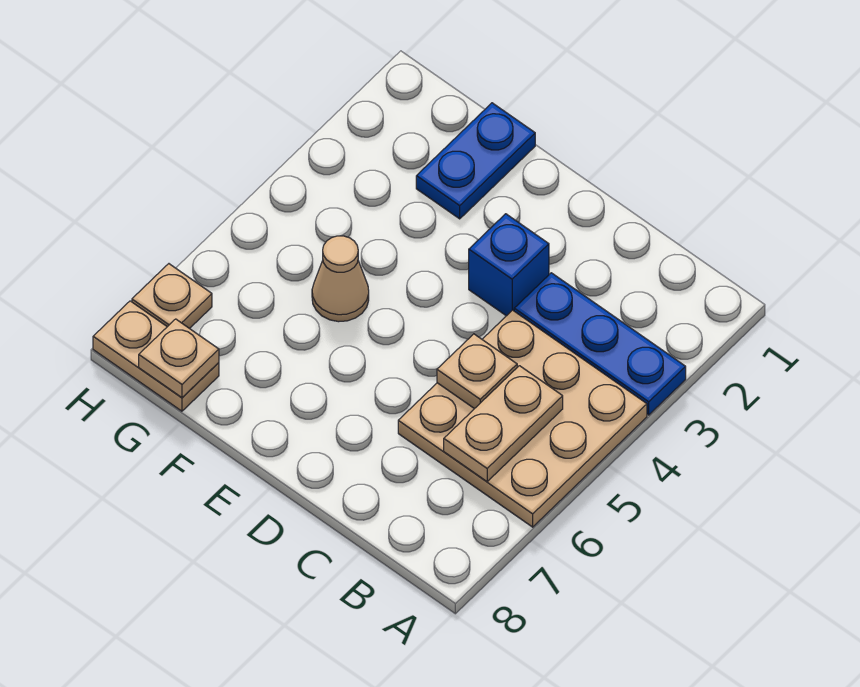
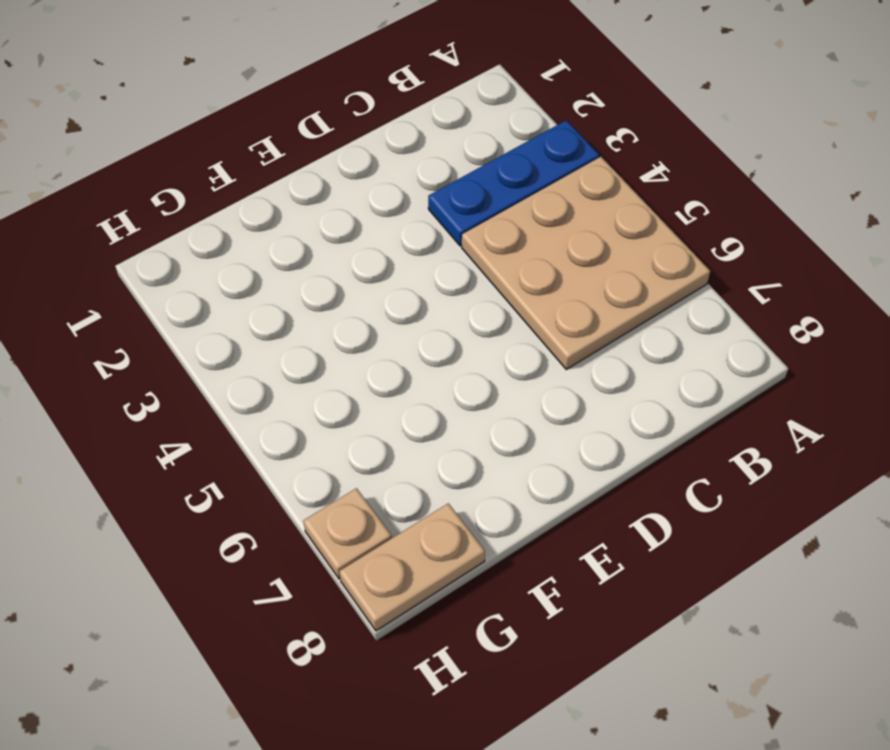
none -> blue 1x1 brick [469,214,549,316]
none -> blue 1x2 plate [416,103,535,219]

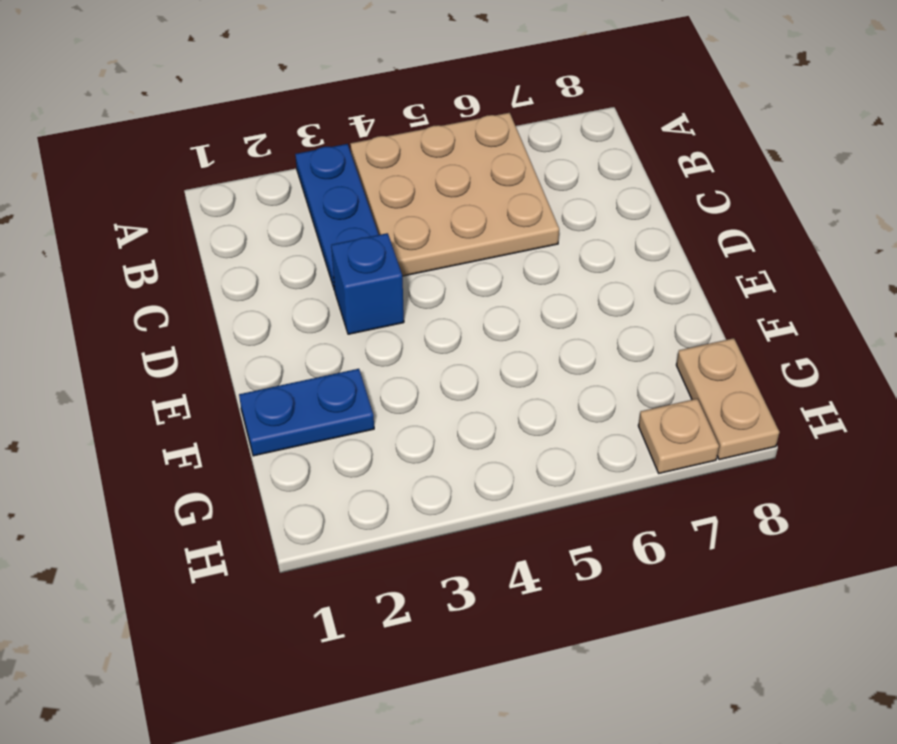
none -> tan 1x1 cone [312,236,369,322]
none -> tan 1x2 plate [444,366,563,482]

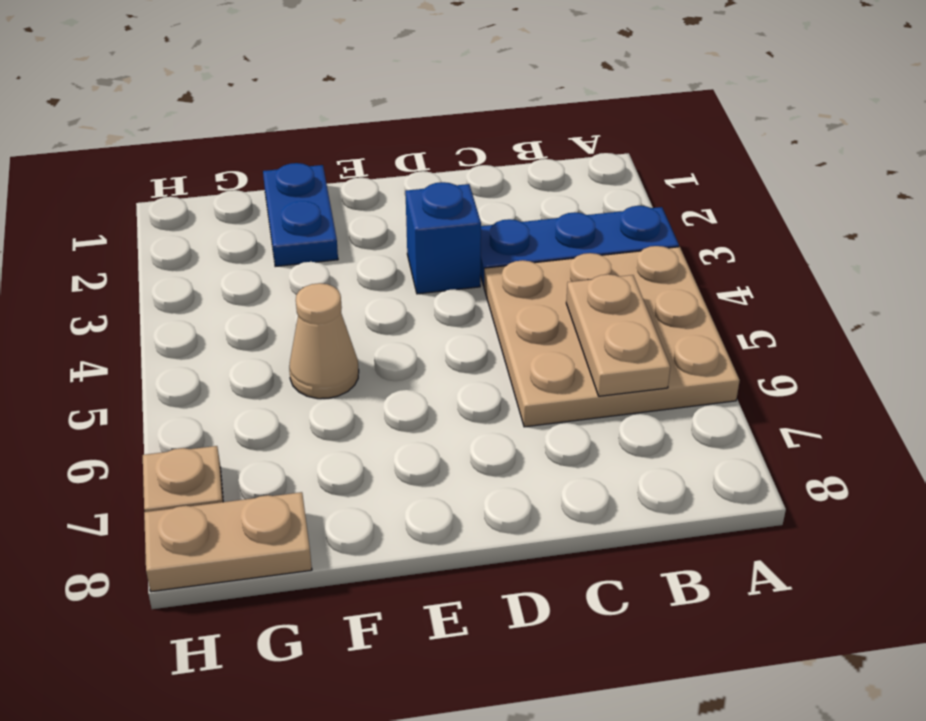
none -> tan 1x1 plate [437,334,517,409]
none -> tan 1x1 plate [139,319,219,398]

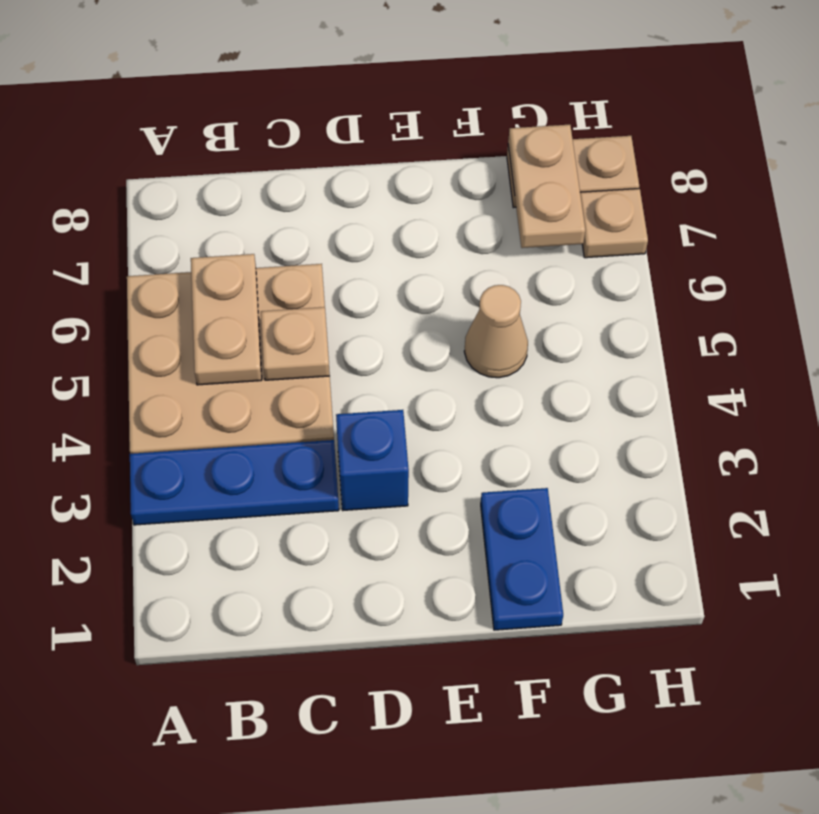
tan 1x2 plate [508,125,585,248] -> tan 1x1 plate [139,319,219,398]

